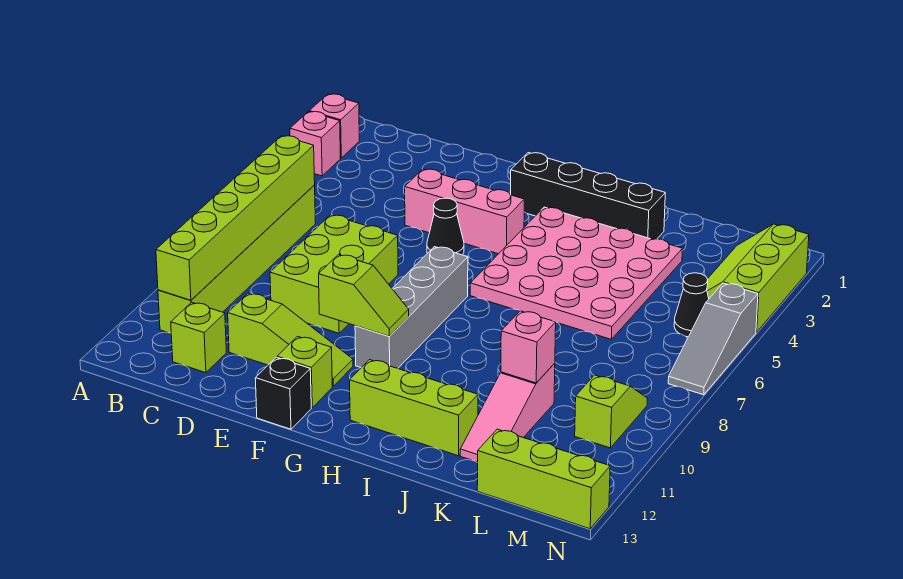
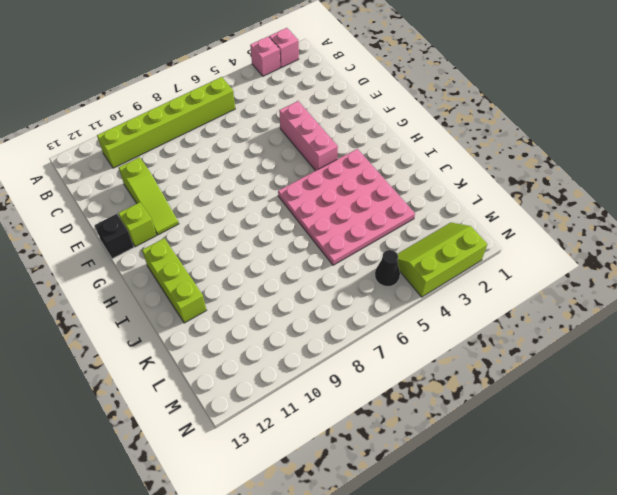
none -> lime 1x1 brick [171,302,226,373]
none -> lime 2x3 brick [270,215,398,333]
none -> black 1x1 cone [427,198,464,255]

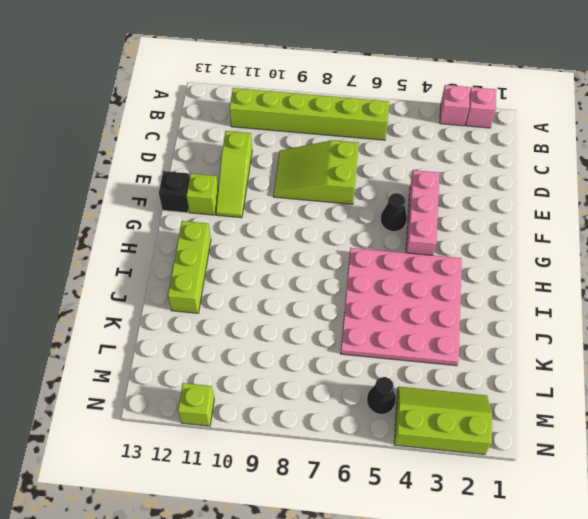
lime 2x3 slope [274,140,359,204] -> lime 2x3 brick [270,215,398,333]
lime 1x1 brick [178,383,214,426] -> lime 1x1 brick moved to [171,302,226,373]
none -> black 1x4 brick [511,153,665,239]
none -> grey 1x4 brick [355,247,468,368]
none -> pink 1x3 slope [460,363,555,462]

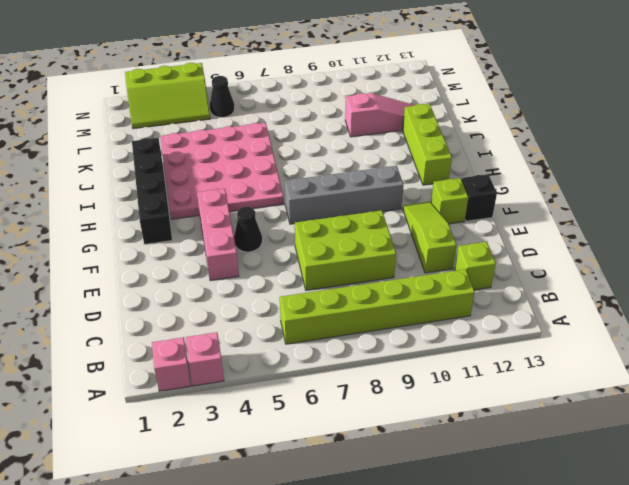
none -> lime 1x3 brick [477,429,610,529]
none -> lime 1x2 slope [575,375,648,448]
none -> grey 1x3 slope [668,283,758,395]

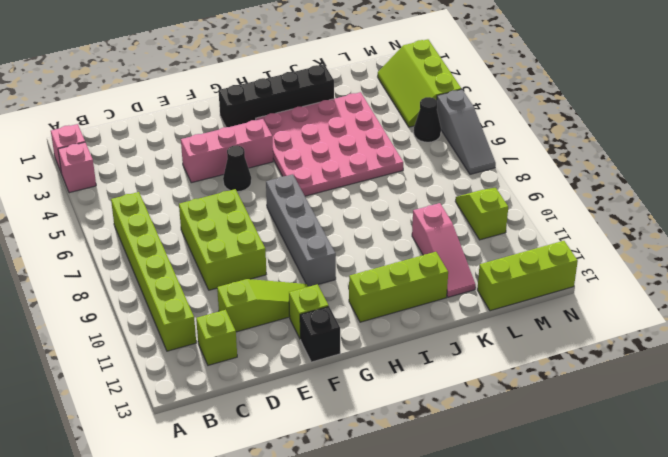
none -> lime 1x6 brick [156,136,315,300]
none -> lime 1x2 slope [319,255,409,336]
none -> pink 1x1 brick [501,311,556,383]

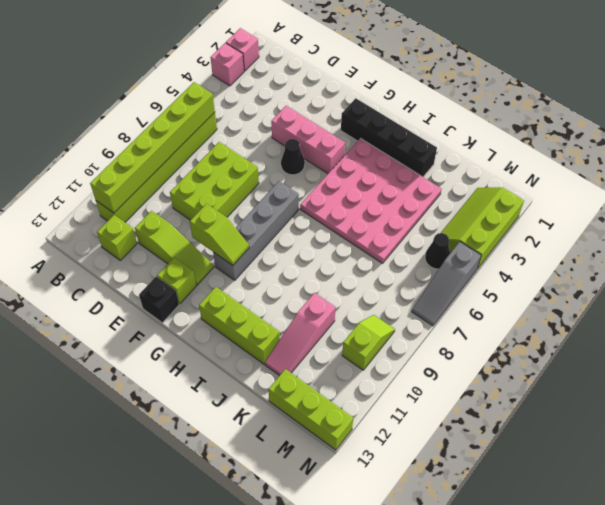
none -> pink 1x1 brick [501,311,556,383]

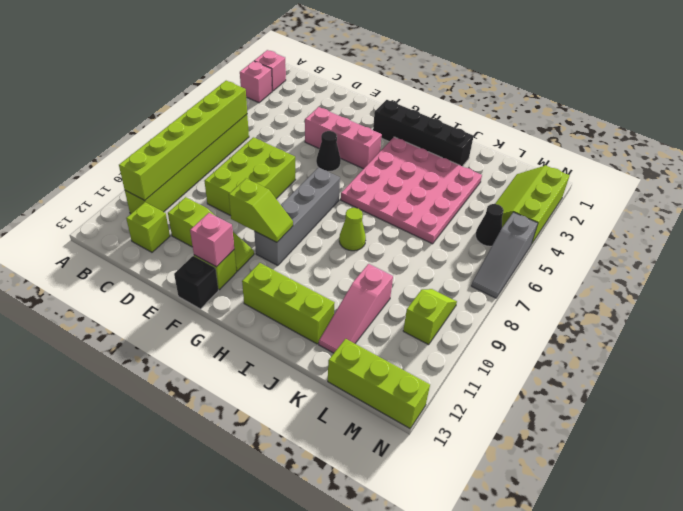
pink 1x1 brick [190,213,234,267] -> pink 1x1 brick moved to [501,311,556,383]
lime 1x1 cone [339,208,366,251] -> none

